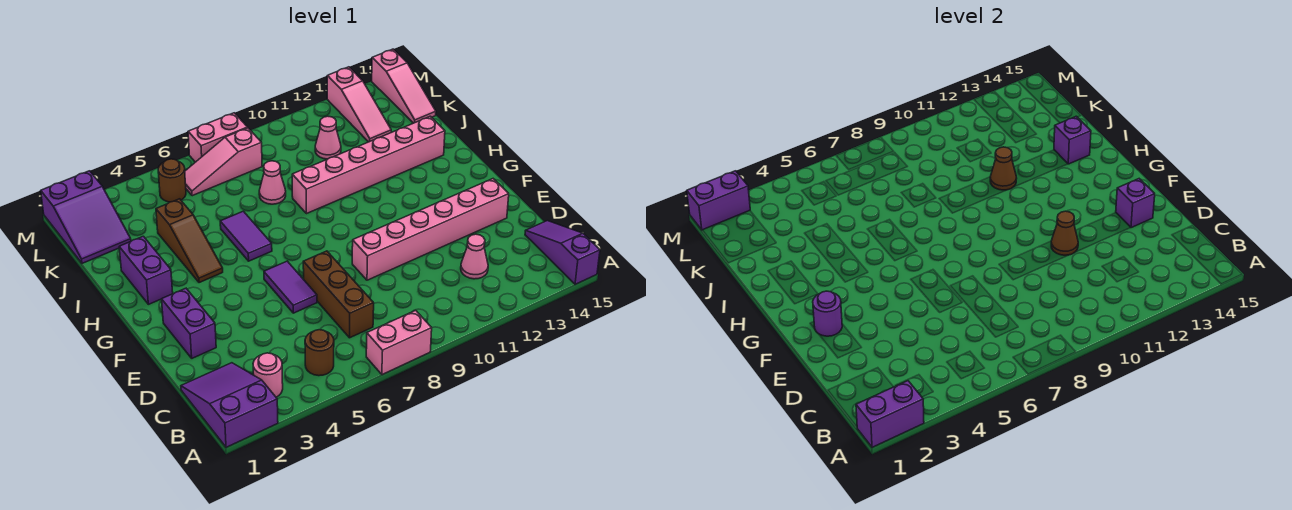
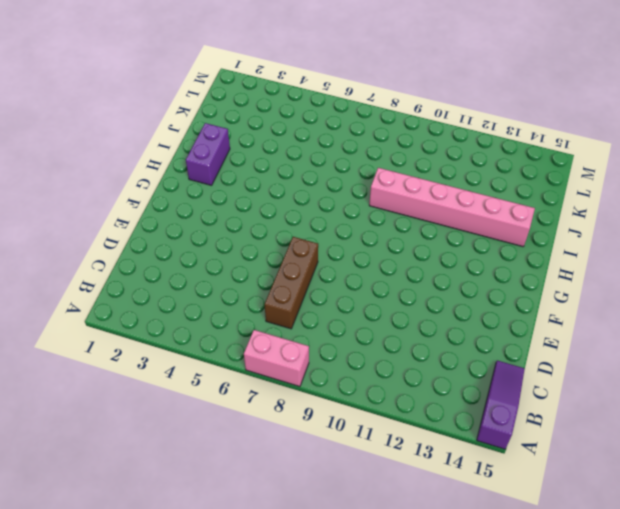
none -> purple 2x3 slope [181,363,278,447]
none -> pink 1x1 round brick [253,353,283,397]
none -> brown 1x1 round brick [305,330,334,376]

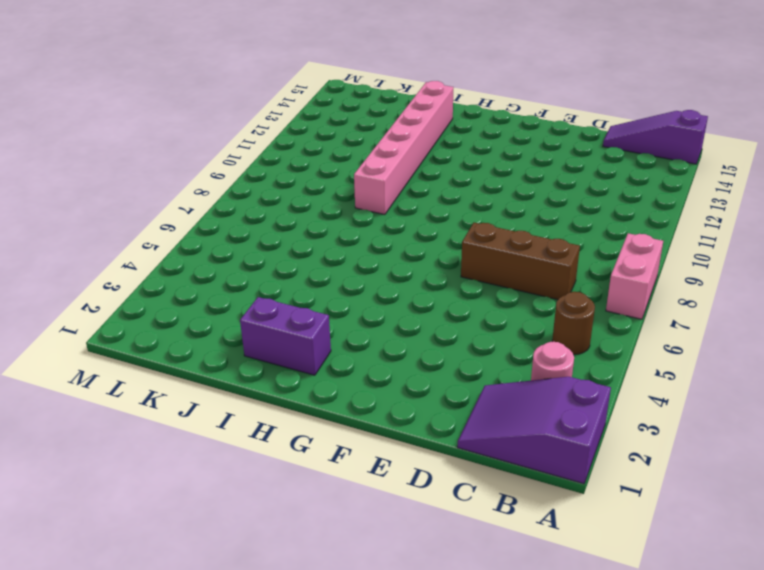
none -> pink 1x1 cone [461,234,488,279]
none -> purple 1x2 brick [162,288,216,358]
none -> purple 1x2 tile [264,261,317,313]

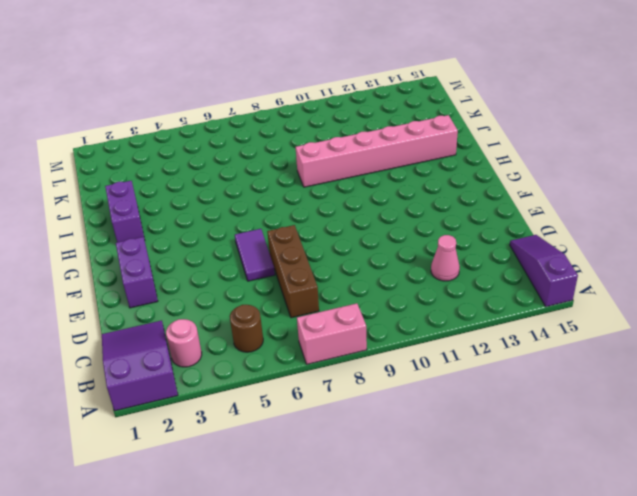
none -> pink 1x6 brick [352,179,509,280]
none -> brown 1x3 slope [156,199,223,283]
none -> purple 1x2 tile [220,211,272,261]

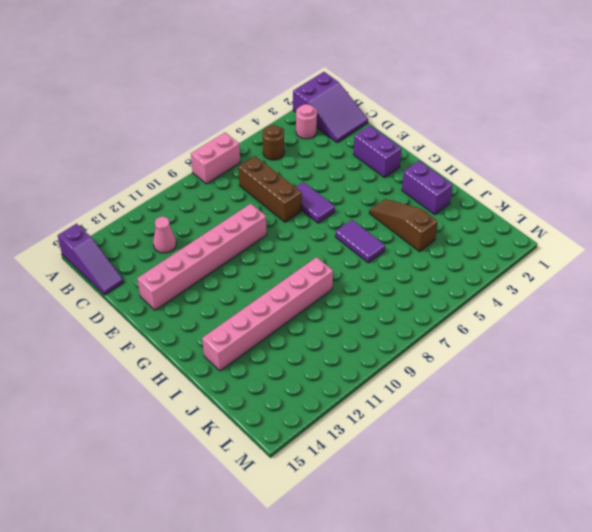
none -> pink 1x1 cone [259,161,286,204]
none -> purple 2x3 slope [41,171,131,263]
none -> pink 1x1 cone [315,116,341,159]

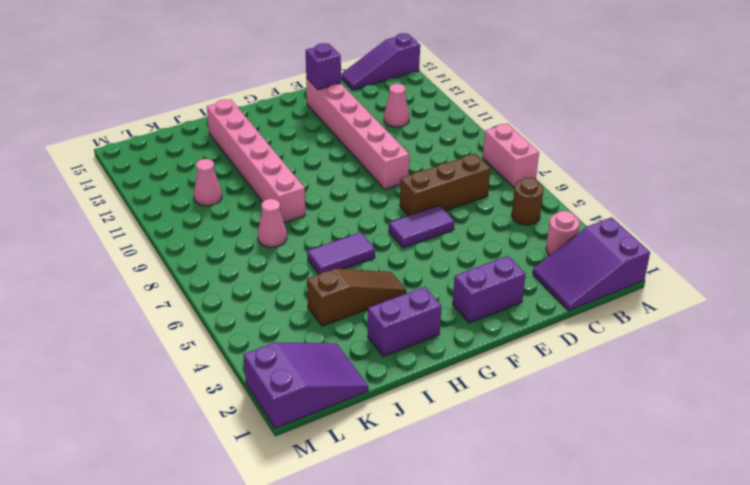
none -> pink 1x3 slope [327,67,391,142]
none -> pink 1x3 slope [372,49,436,123]
none -> brown 1x1 round brick [158,159,186,202]

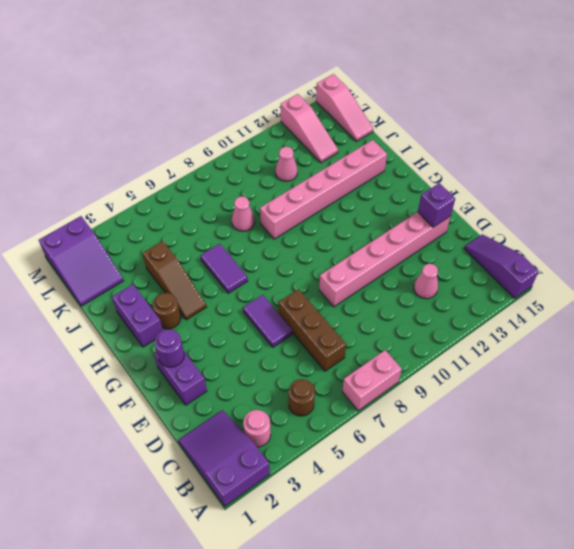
brown 1x1 round brick [153,293,181,329] -> brown 1x1 round brick moved to [158,159,186,202]
none -> pink 1x3 slope [185,128,262,196]
none -> pink 1x2 brick [188,113,248,162]
none -> purple 1x2 brick [856,381,924,447]

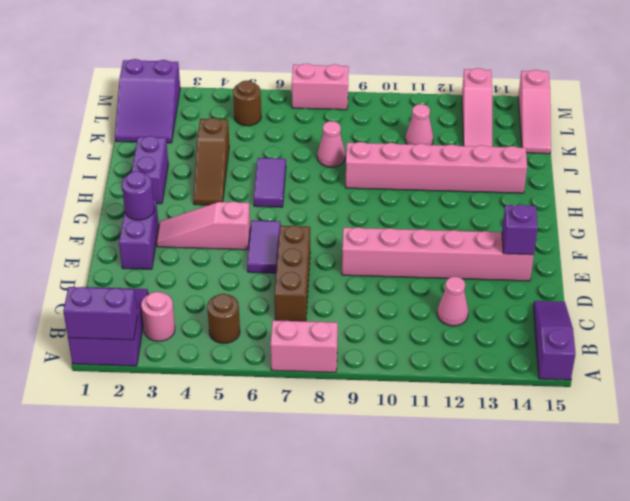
pink 1x3 slope [157,201,250,250] -> pink 1x3 slope moved to [185,128,262,196]
none -> brown 1x1 cone [1051,211,1078,255]
none -> brown 1x1 cone [990,147,1017,190]
none -> purple 1x1 brick [1054,116,1091,164]

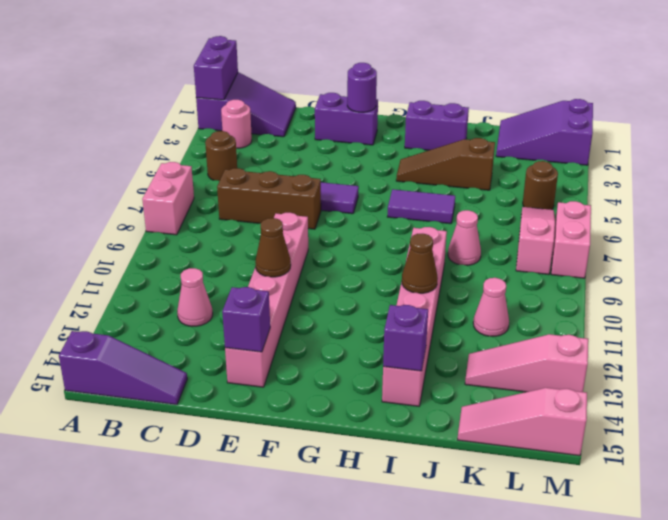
none -> purple 1x2 brick [687,171,750,230]

